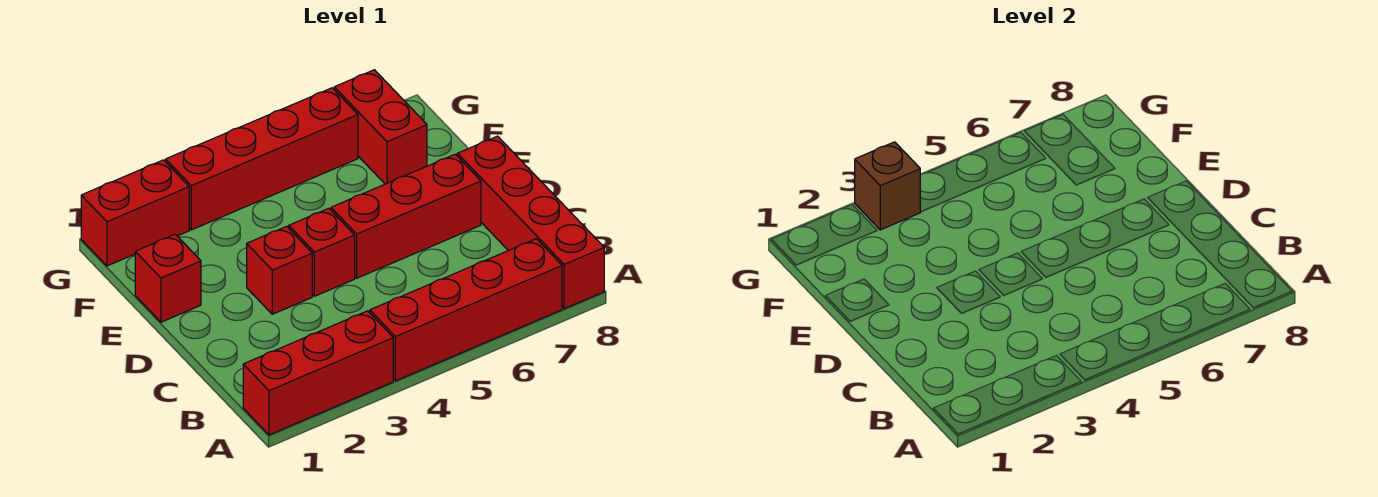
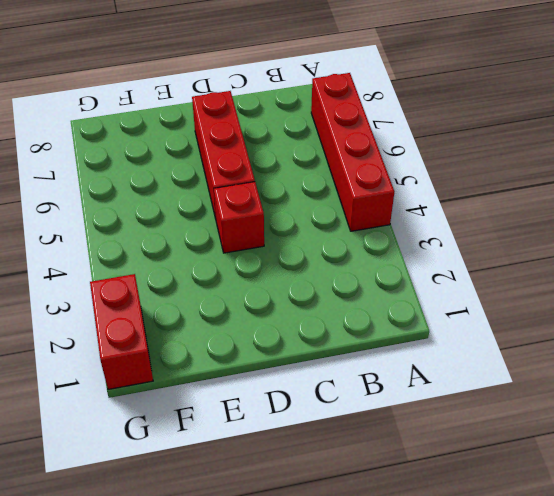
none -> red 1x3 brick [243,311,393,435]
none -> red 1x4 brick [457,136,604,309]

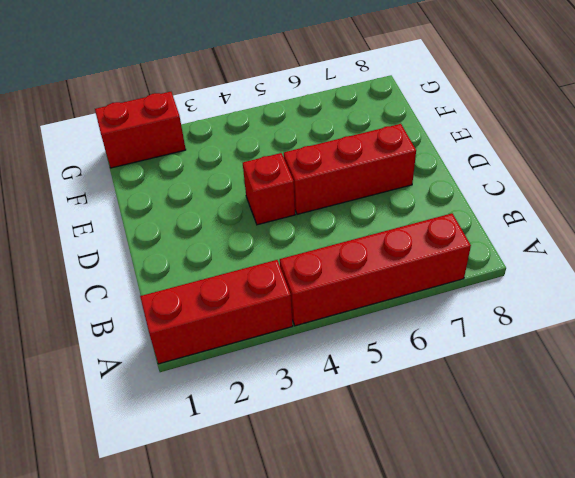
none -> red 1x4 brick [457,136,604,309]
none -> red 1x1 brick [247,226,312,314]

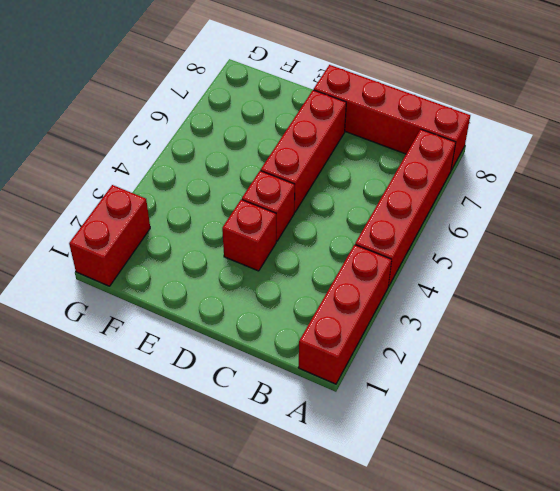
none -> red 1x1 brick [135,234,201,322]
none -> red 1x2 brick [334,70,427,184]

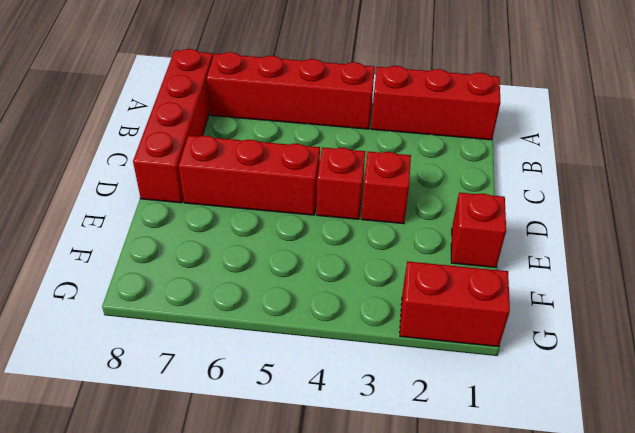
none -> red 1x2 brick [334,70,427,184]
none -> red 1x4 brick [166,88,358,230]

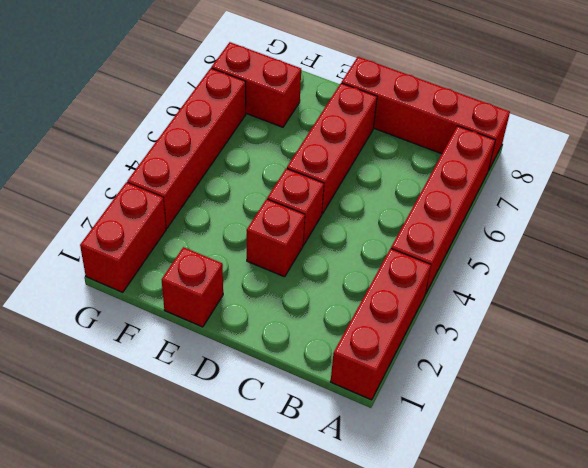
none -> brown 1x1 brick [855,142,920,230]

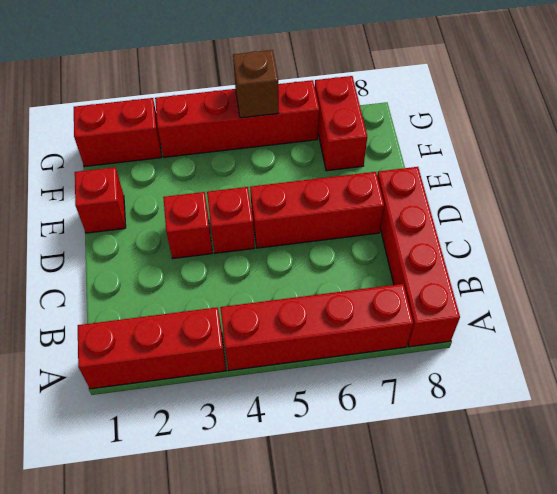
brown 1x1 brick [233,50,279,118] -> brown 1x1 brick moved to [855,142,920,230]

